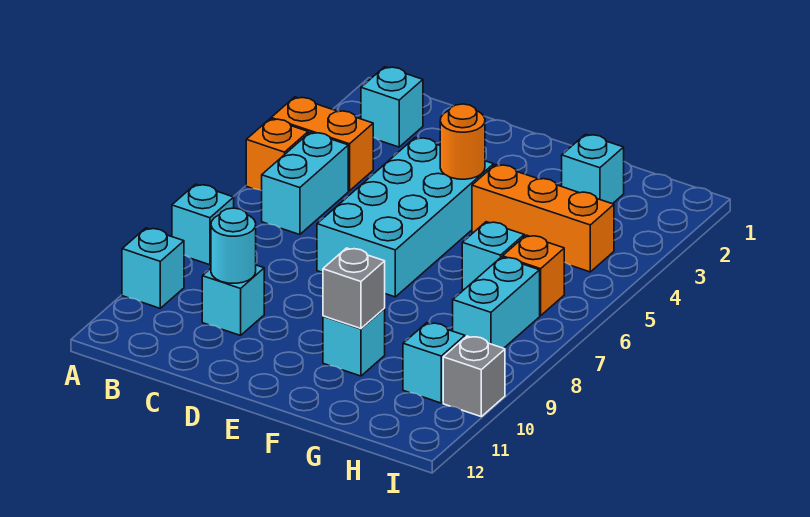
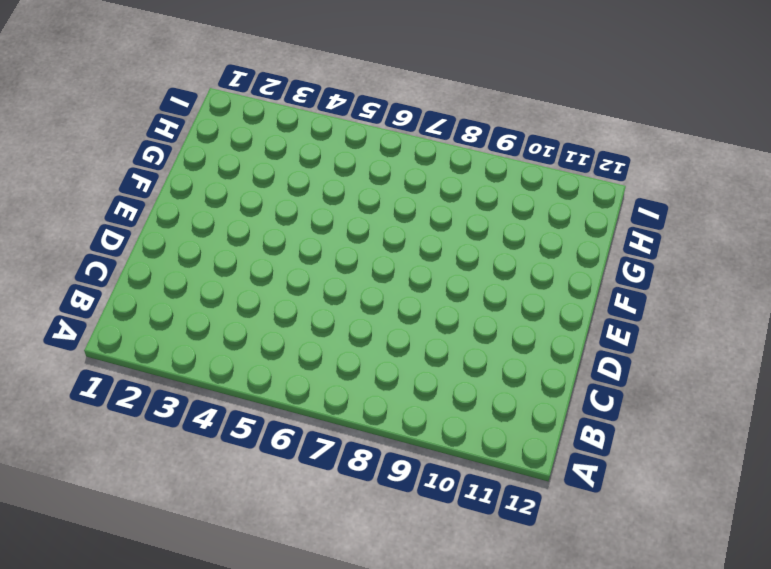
none -> orange 1x2 brick [271,97,373,191]
none -> orange 1x1 brick [246,119,308,191]
none -> cyan 1x1 brick [172,184,234,265]

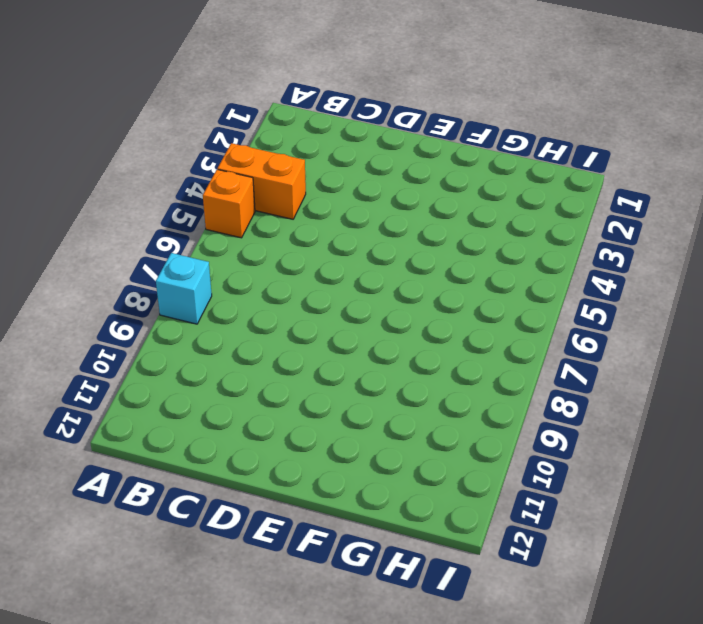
none -> cyan 1x1 brick [122,228,184,308]
none -> cyan 1x1 brick [361,67,423,147]
none -> cyan 1x2 brick [262,132,348,235]

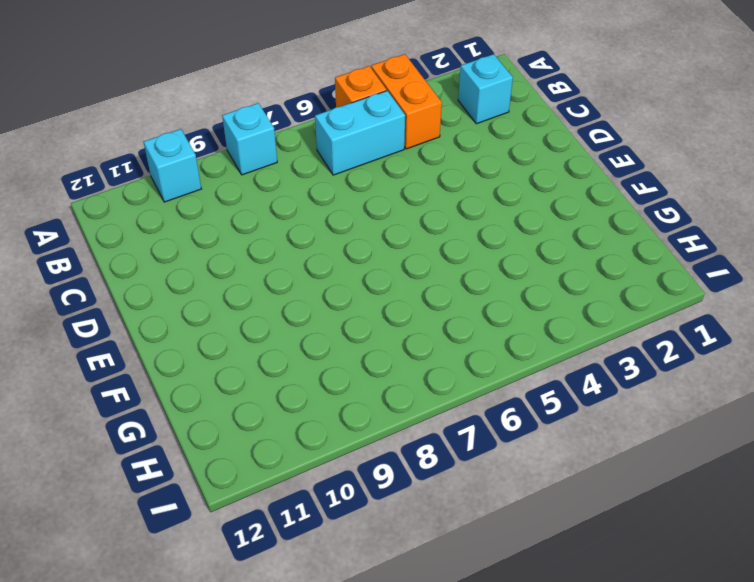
none -> cyan 1x1 brick [202,265,264,335]
none -> cyan 2x4 brick [317,137,494,297]
none -> orange 1x3 brick [472,164,614,272]

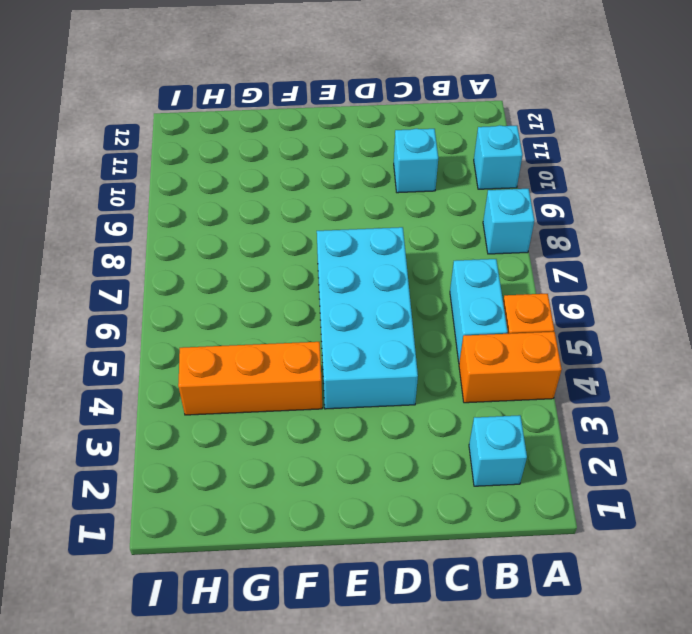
none -> cyan 1x1 brick [323,309,385,376]
none -> cyan 1x1 brick [562,134,624,204]
none -> cyan 1x1 brick [462,222,524,290]

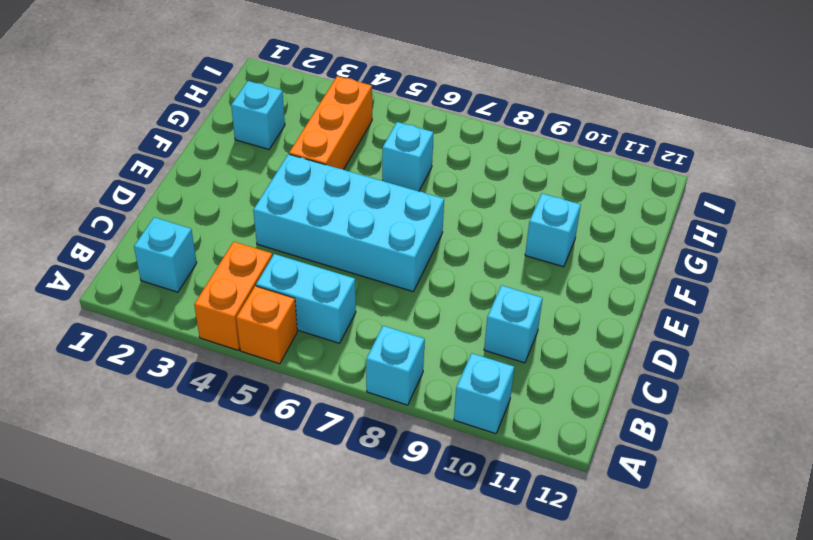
none -> orange 1x1 brick [503,235,564,316]
none -> cyan 1x2 brick [453,257,540,348]
none -> cyan 1x1 brick [403,323,465,403]

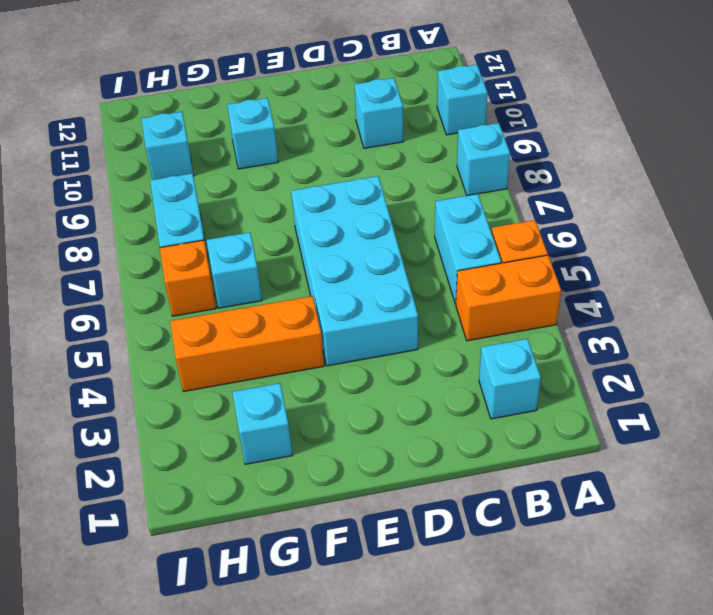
none -> grey 1x1 brick [443,336,505,416]
none -> cyan 1x1 round brick [211,208,256,283]
none -> orange 1x1 round brick [440,104,485,179]

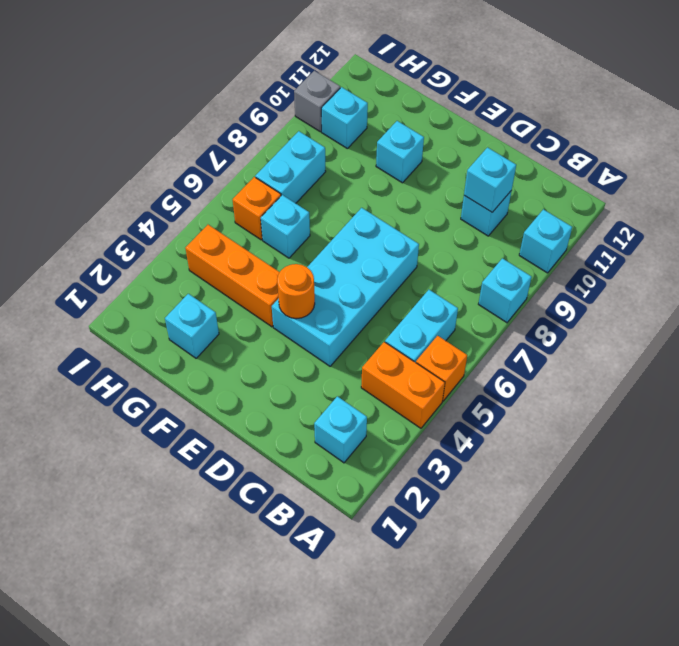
cyan 1x1 brick [464,148,516,212] -> cyan 1x1 round brick [211,208,256,283]
none -> grey 1x1 brick [323,248,385,329]

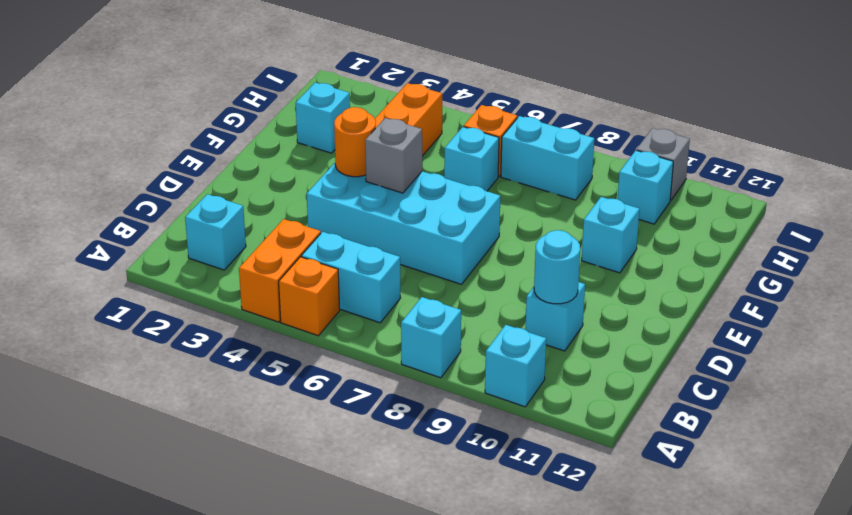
grey 1x1 brick [365,118,422,193] -> grey 1x1 brick moved to [323,248,385,329]

